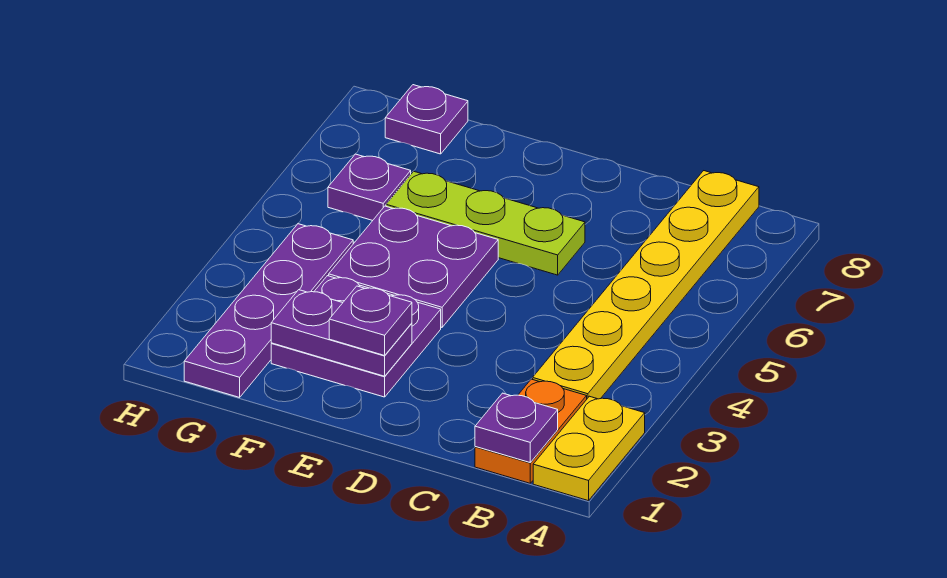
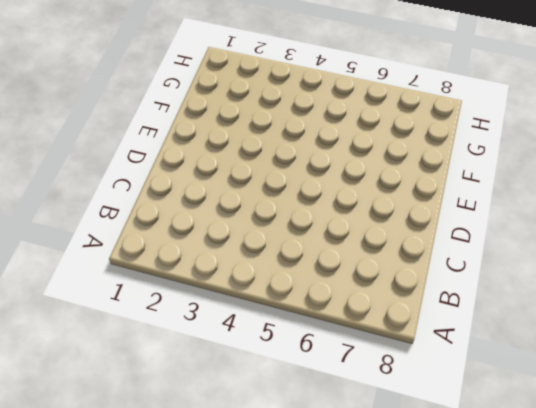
none -> yellow 1x2 plate [533,396,645,501]
none -> orange 1x2 plate [475,379,587,483]
none -> yellow 1x6 plate [533,171,759,399]

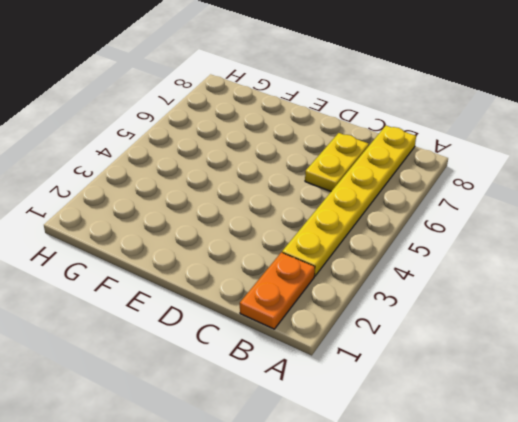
yellow 1x2 plate [305,133,369,191] -> yellow 1x2 plate moved to [533,396,645,501]
none -> lime 1x3 plate [386,171,585,275]
none -> purple 2x2 plate [271,276,441,397]
none -> purple 2x2 plate [329,206,498,327]

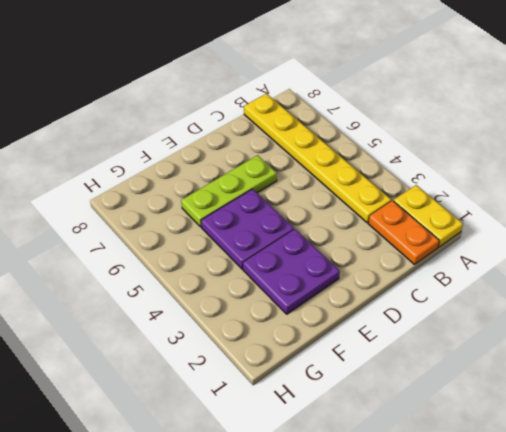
none -> purple 1x4 plate [184,224,353,397]
none -> purple 1x1 plate [328,154,411,221]
none -> purple 1x1 plate [385,85,468,154]

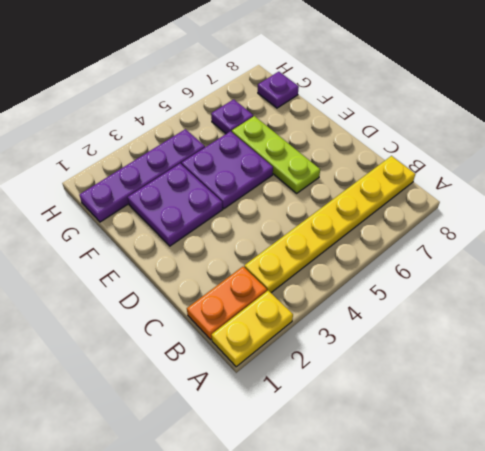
none -> purple 1x1 plate [475,393,558,462]
none -> purple 1x2 plate [271,290,412,376]
none -> purple 1x1 plate [329,286,412,355]

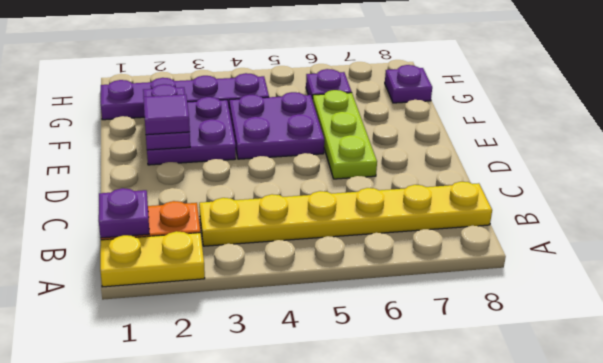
purple 1x1 tile [143,94,190,135] -> purple 1x1 plate [329,286,412,355]

